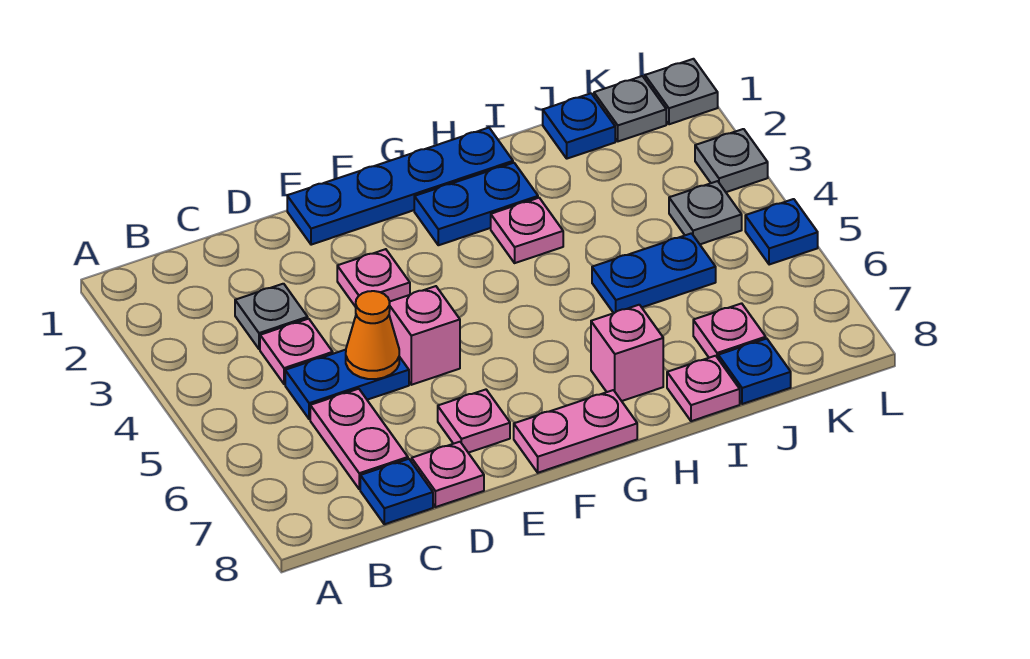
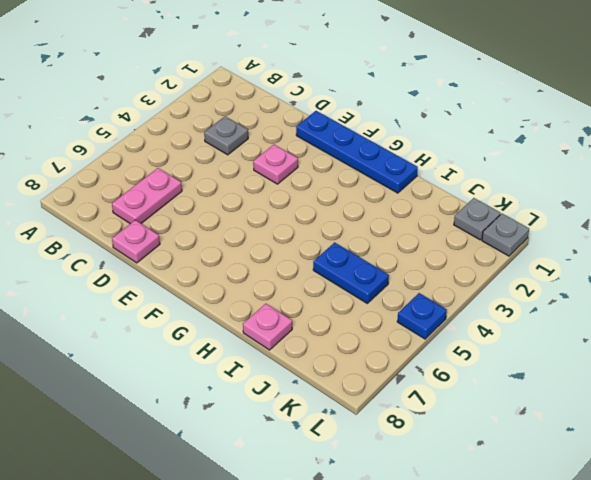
none -> pink 1x1 plate [260,319,333,384]
none -> blue 1x2 plate [285,350,409,419]
none -> blue 1x1 plate [360,459,433,524]

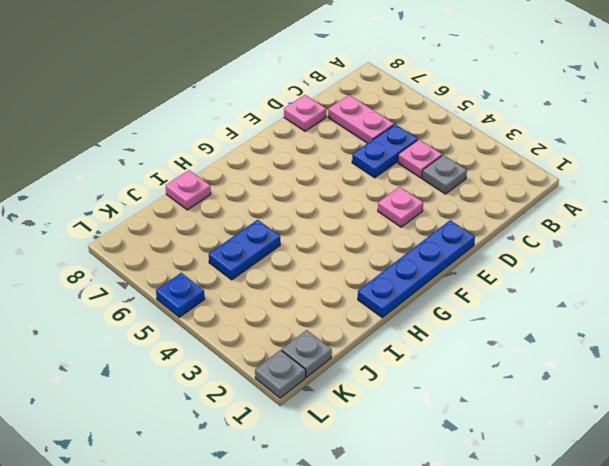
none -> blue 1x1 plate [360,459,433,524]
none -> pink 1x1 brick [389,286,460,385]
none -> pink 1x1 plate [438,390,510,453]

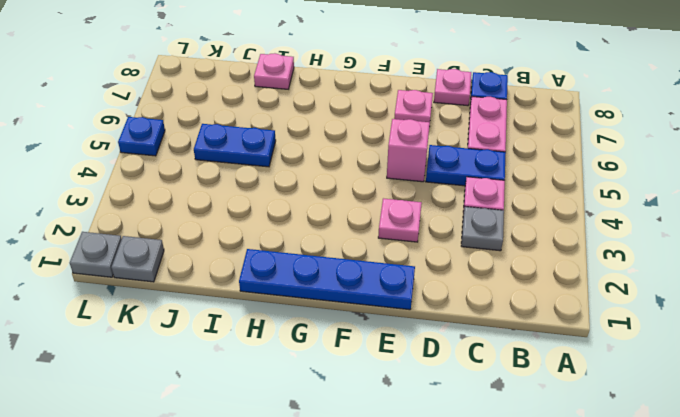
none -> pink 1x2 plate [514,390,637,473]
none -> blue 1x2 plate [414,163,538,245]
none -> pink 1x1 plate [491,198,563,263]

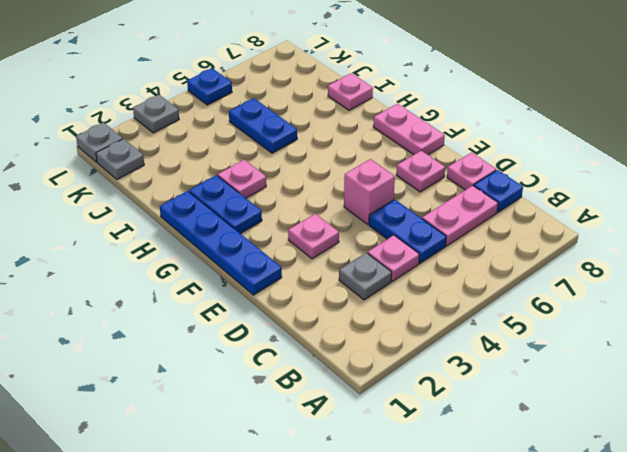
none -> pink 1x1 brick [591,305,663,401]
none -> blue 1x1 plate [543,93,615,159]
none -> pink 1x1 plate [693,303,766,358]

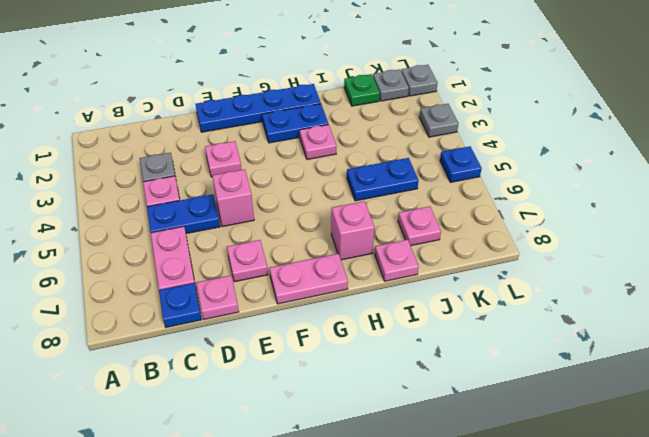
green 1x1 plate [344,74,380,106] -> blue 1x1 plate [543,93,615,159]
none -> blue 1x1 plate [718,339,791,404]
none -> grey 1x1 plate [669,181,742,244]
none -> orange 1x1 cone [346,291,399,379]

